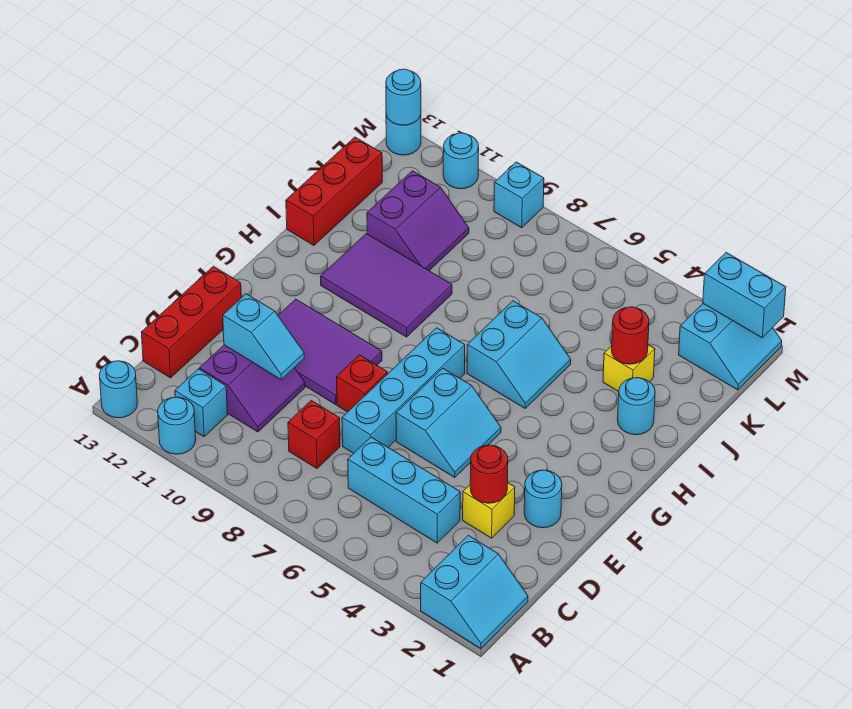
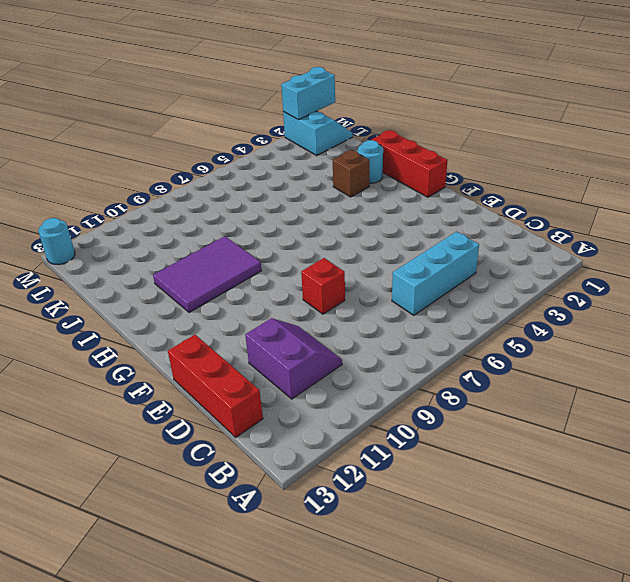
red 1x3 brick [372,130,448,197] -> red 1x3 brick moved to [286,137,382,245]
brown 1x1 brick [333,150,369,197] -> none
none -> cyan 2x2 slope [421,535,528,649]
none -> cyan 1x1 round brick [158,397,196,454]
none -> cyan 1x1 round brick [99,361,137,418]

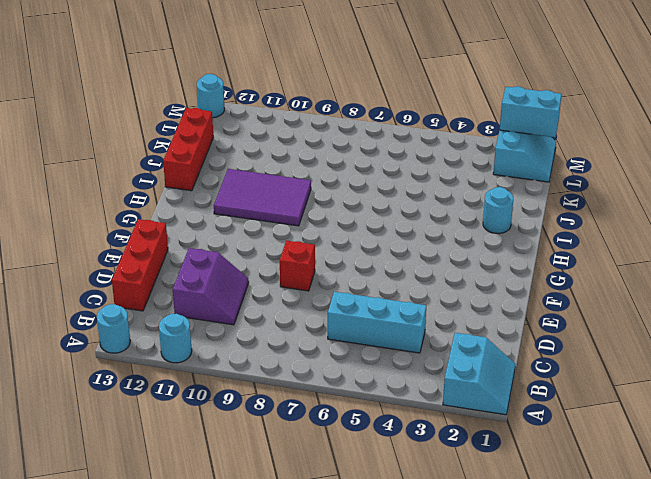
none -> cyan 1x1 brick [175,369,228,437]
none -> red 1x1 brick [288,401,340,468]
none -> yellow 1x1 brick [463,483,515,538]

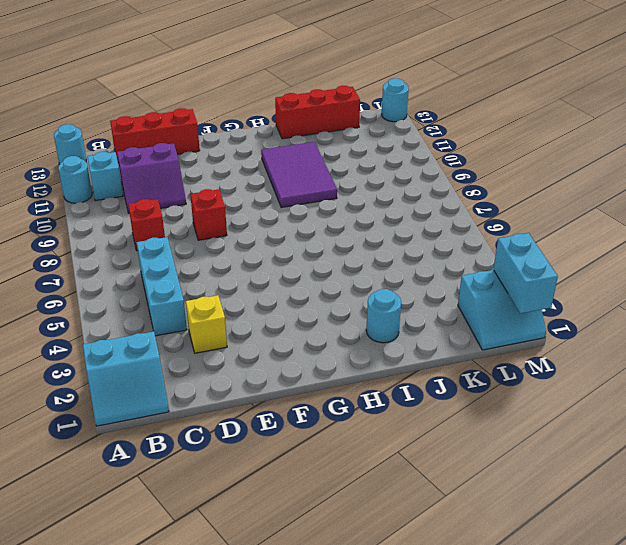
none -> cyan 1x4 brick [342,328,465,453]
none -> cyan 1x1 round brick [524,470,562,528]
none -> cyan 2x2 slope [396,368,501,477]

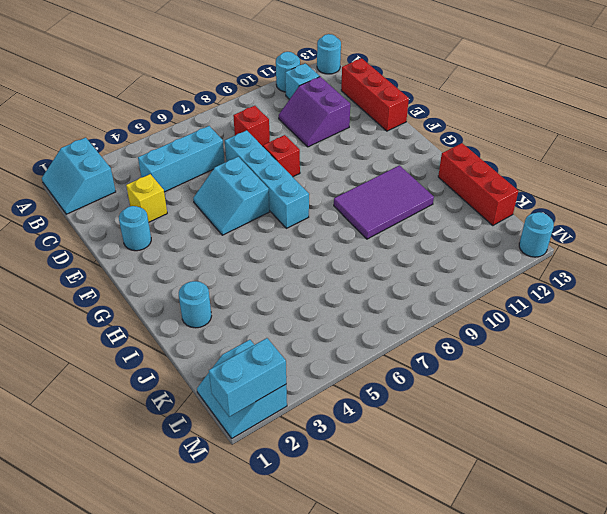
none -> purple 2x3 tile [278,299,382,404]
none -> cyan 2x2 slope [467,301,571,408]
none -> yellow 1x1 brick [603,345,655,392]

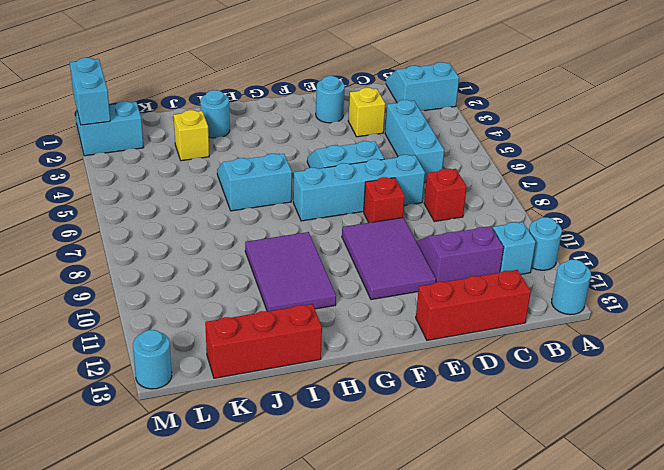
none -> purple 2x2 slope [367,171,469,271]
none -> cyan 1x1 brick [494,162,544,228]
none -> cyan 1x1 round brick [443,133,479,189]

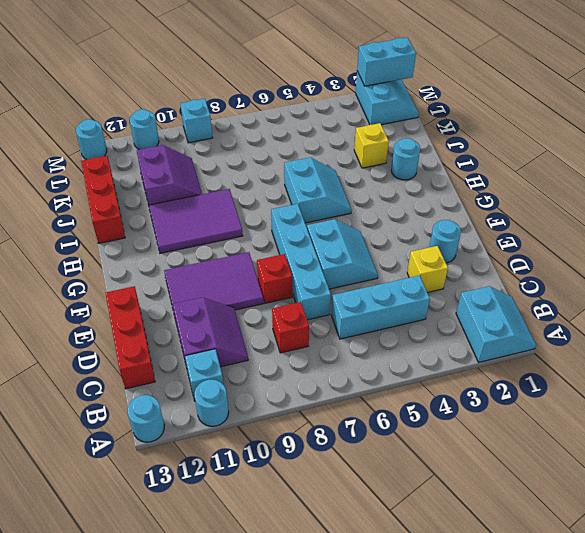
none -> red 1x1 round brick [470,445,508,503]
none -> cyan 1x2 slope [223,294,304,379]
none -> red 1x1 round brick [611,307,649,364]

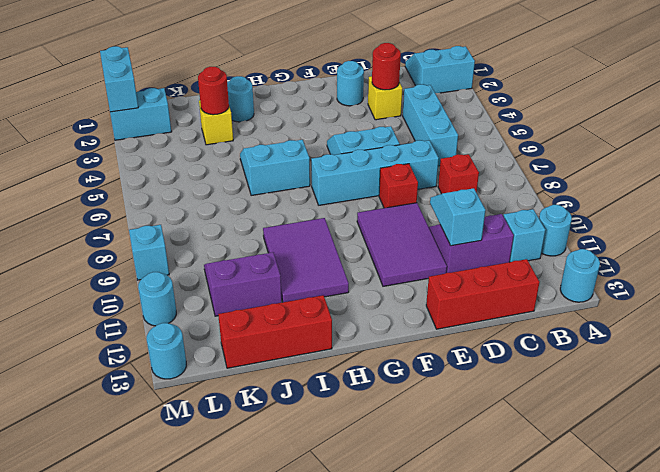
none -> cyan 1x1 round brick [386,69,421,125]

